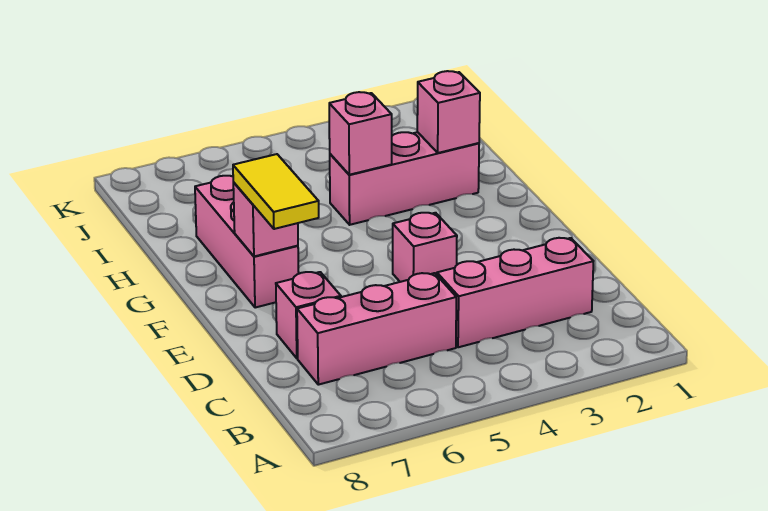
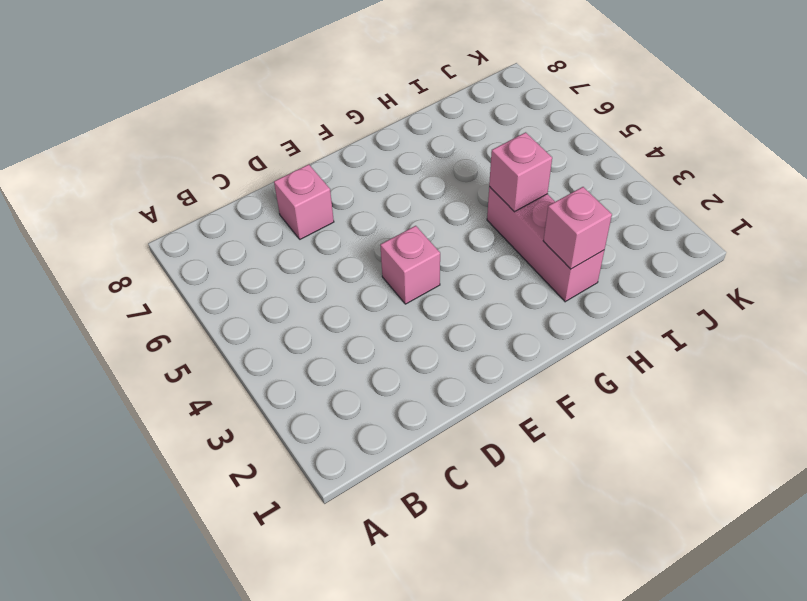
none -> pink 1x3 brick [437,238,593,347]
none -> pink 1x3 brick [297,273,456,385]

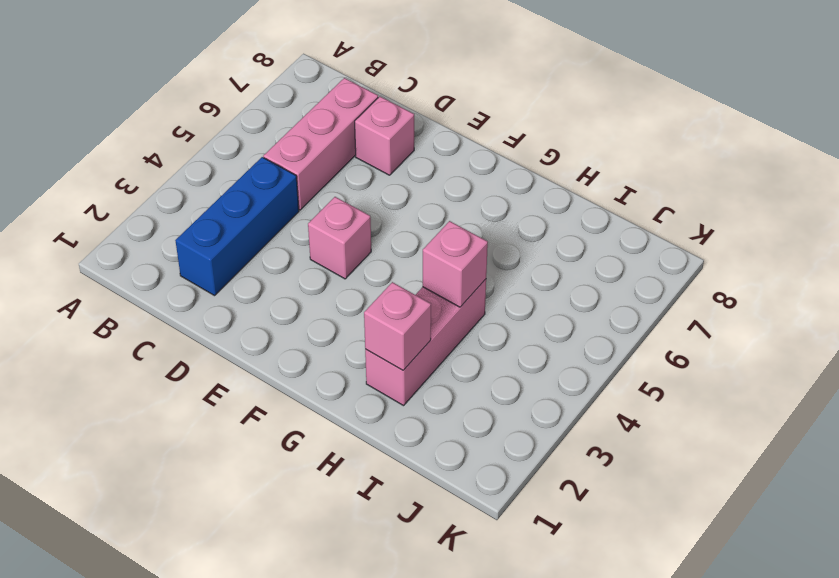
blue 1x3 brick [175,157,299,296] -> pink 1x3 brick [437,238,593,347]
none -> pink 1x3 brick [195,176,299,308]
none -> pink 1x1 brick [233,182,298,256]

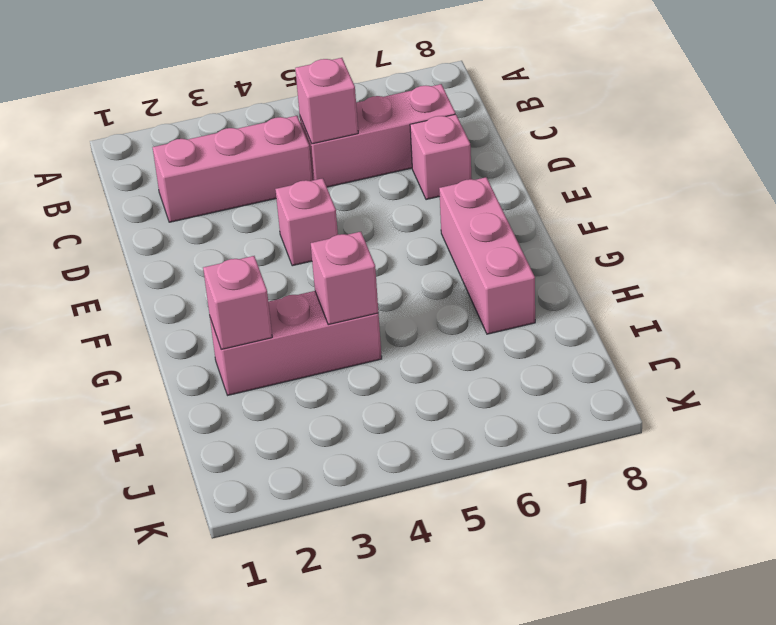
pink 1x1 brick [295,58,358,144] -> pink 1x1 brick moved to [233,182,298,256]
none -> yellow 1x2 tile [233,154,319,229]

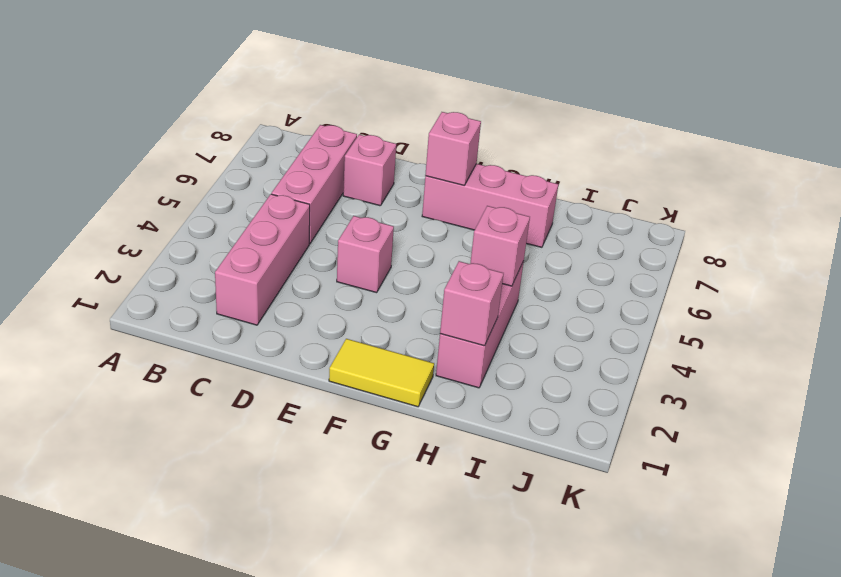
yellow 1x2 tile [329,339,434,407] -> yellow 1x2 tile moved to [233,154,319,229]

